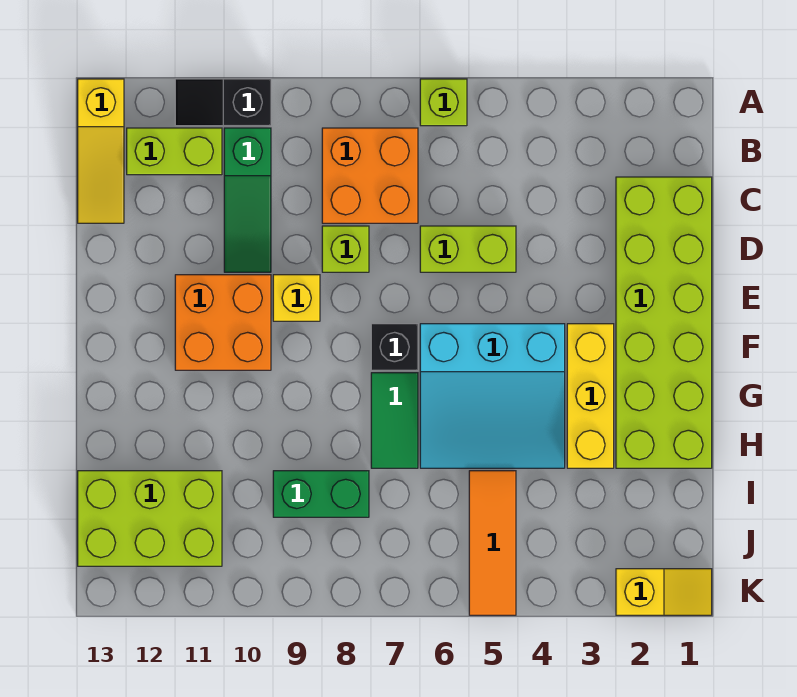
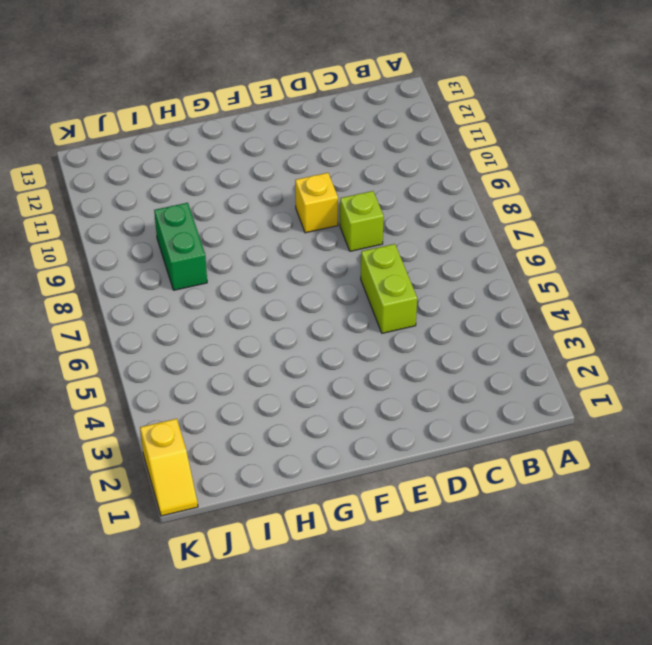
none -> lime 1x1 brick [420,79,467,126]
none -> black 1x2 slope [175,79,271,126]
none -> yellow 1x3 slope [78,79,124,223]

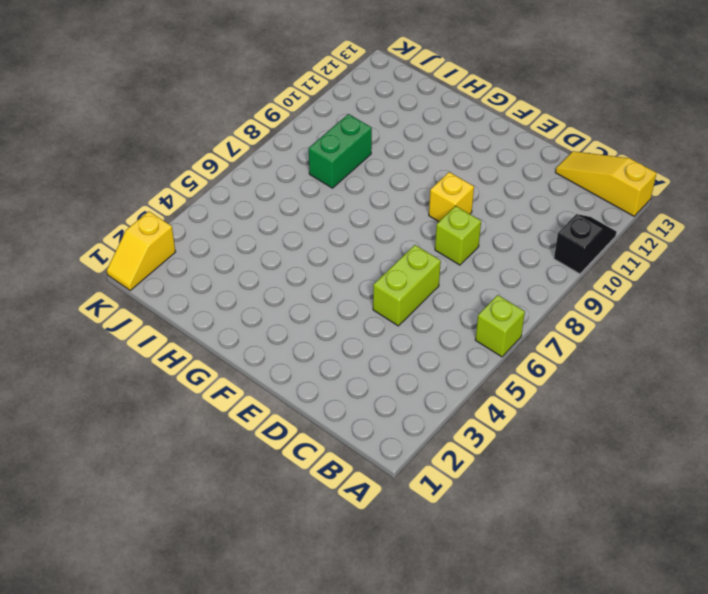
none -> orange 2x2 brick [322,128,418,223]
none -> green 1x3 slope [224,128,271,272]
none -> lime 1x2 brick [127,128,222,175]

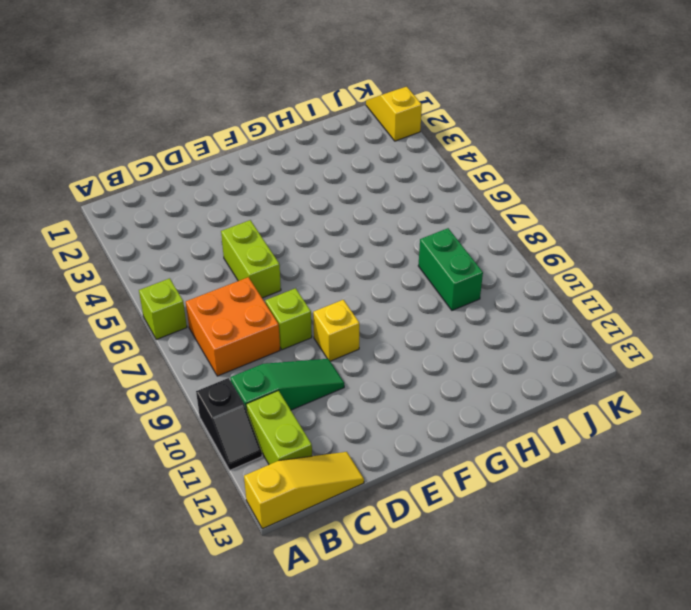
none -> lime 2x6 brick [616,177,712,468]
none -> orange 2x2 brick [175,275,271,370]
none -> yellow 1x3 brick [567,324,614,468]

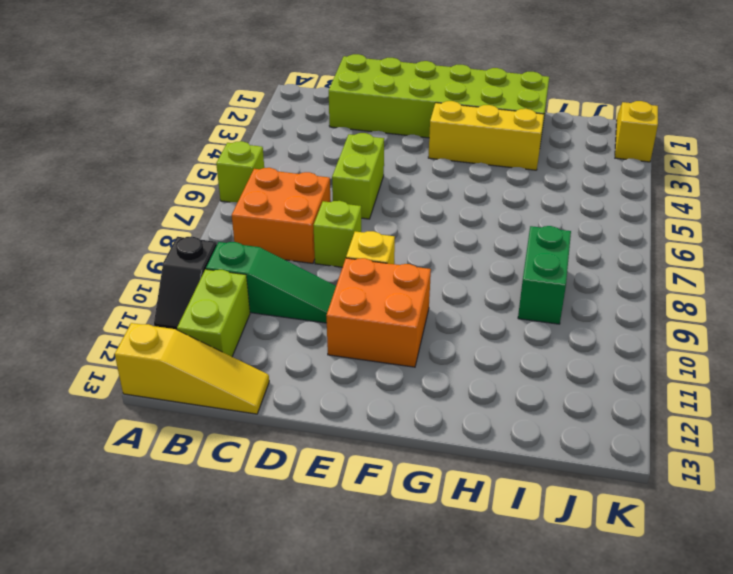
none -> cyan 3x3 slope [420,324,565,468]
none -> black 1x1 brick [371,324,418,370]
none -> green 1x2 tile [371,373,418,468]

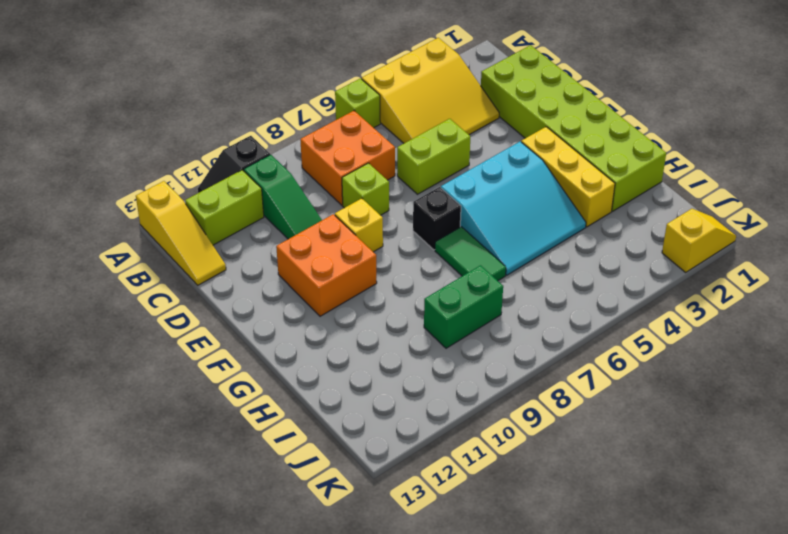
yellow 3x3 slope [362,38,499,143] -> none
none -> orange 1x3 tile [469,471,516,615]
none -> lime 2x3 brick [78,471,222,566]

